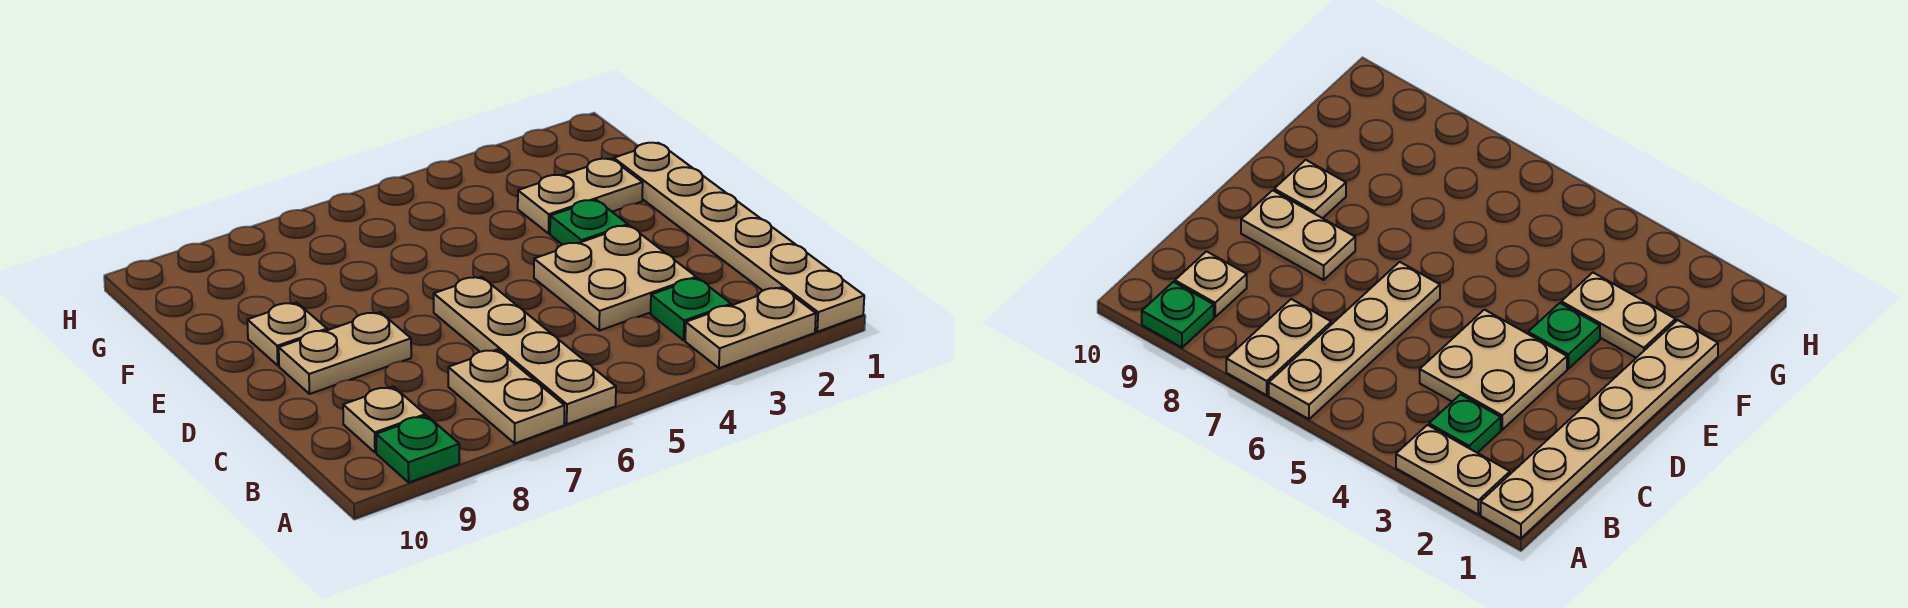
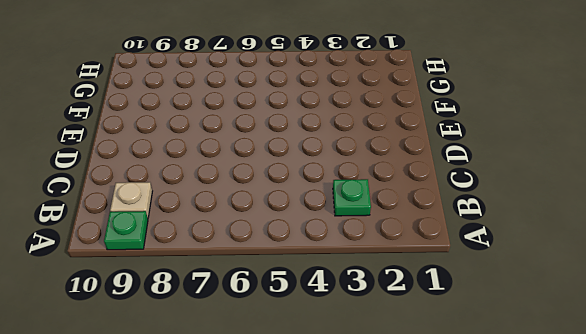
none -> tan 1x6 plate [614,143,864,332]
none -> tan 1x2 plate [685,287,816,368]
none -> tan 1x4 plate [434,277,616,424]

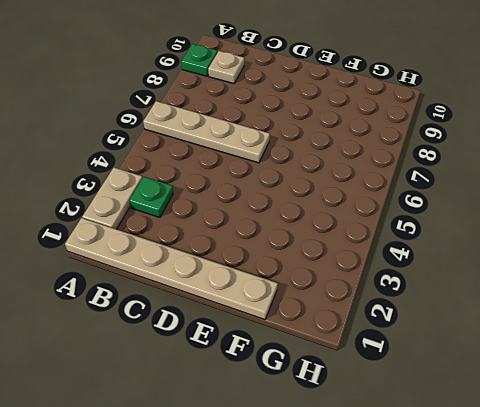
none -> tan 1x2 plate [448,349,564,443]
none -> tan 2x2 plate [534,225,696,331]
none -> tan 1x2 plate [279,312,411,394]

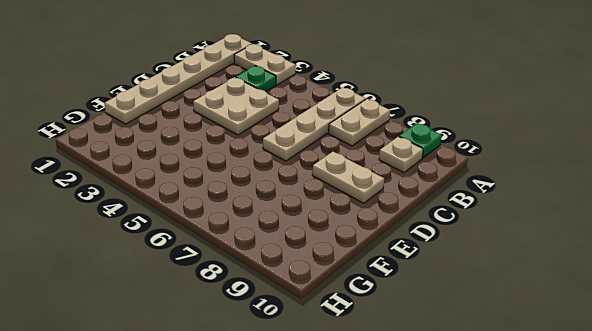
none -> green 1x1 plate [550,200,628,245]
none -> tan 1x1 plate [247,303,327,365]
none -> tan 1x2 plate [518,159,643,233]

